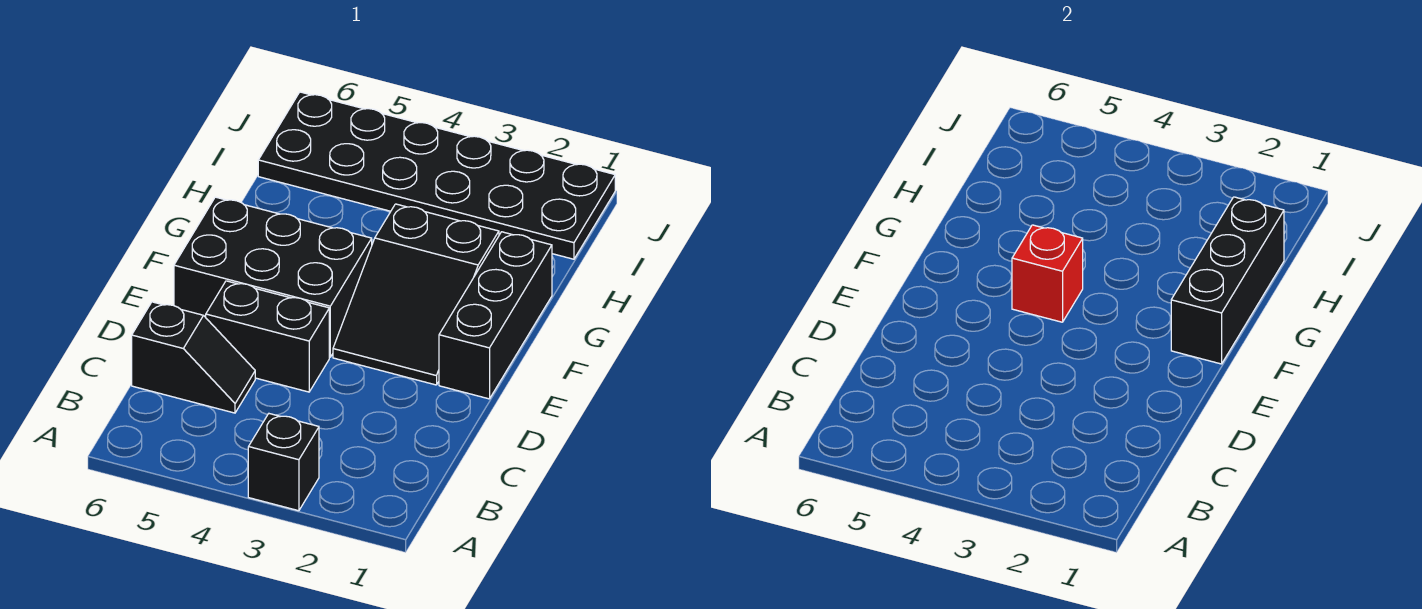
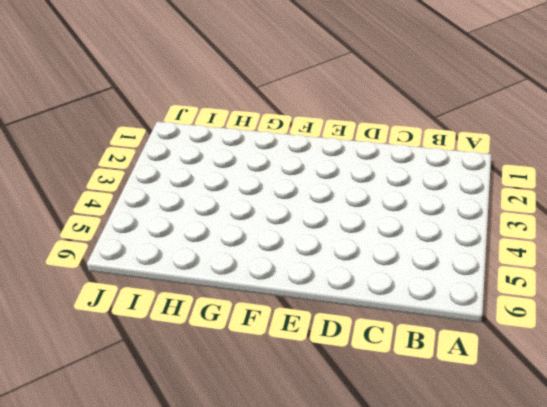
none -> black 1x1 brick [248,414,319,511]
none -> black 1x2 slope [132,302,255,413]

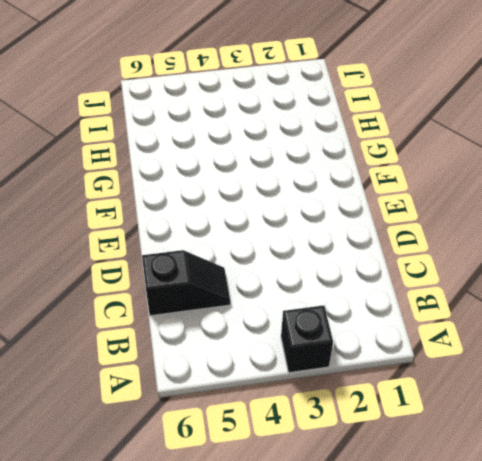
none -> black 1x2 brick [206,281,329,392]
none -> black 1x3 brick [439,232,552,399]

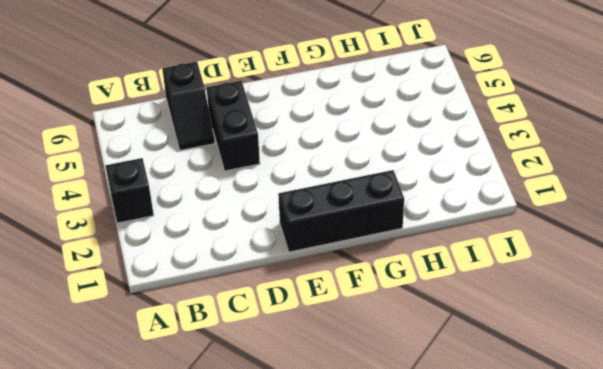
none -> black 2x3 slope [333,204,499,385]
none -> black 2x3 brick [174,197,372,357]

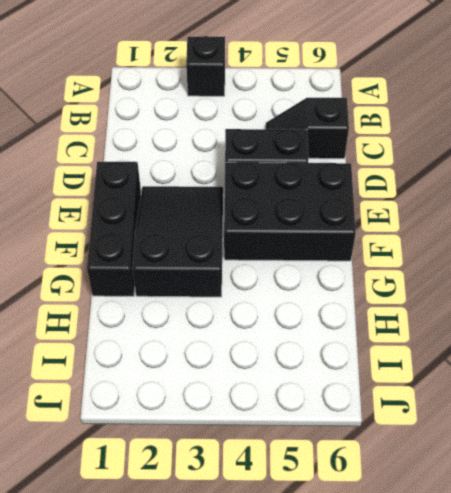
none -> black 2x6 plate [258,92,615,259]
none -> black 1x3 brick [1171,197,1284,364]

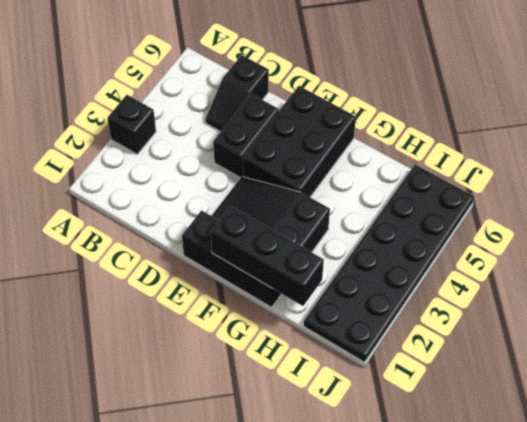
none -> red 1x1 brick [1012,225,1083,322]

